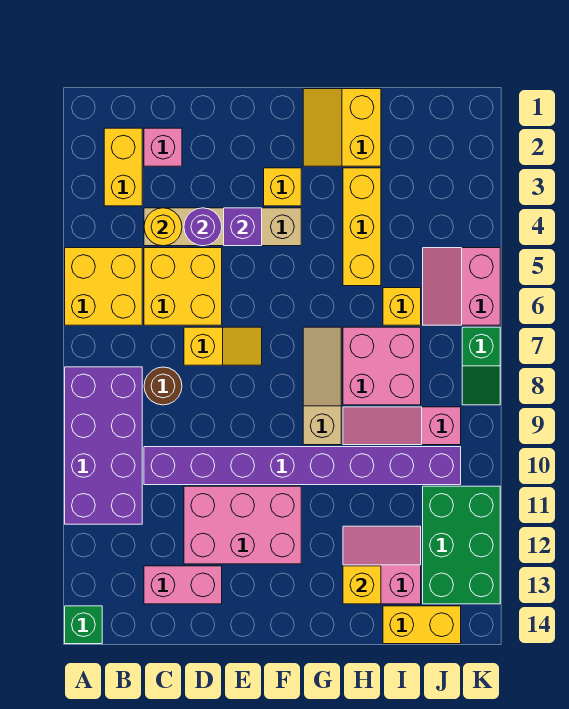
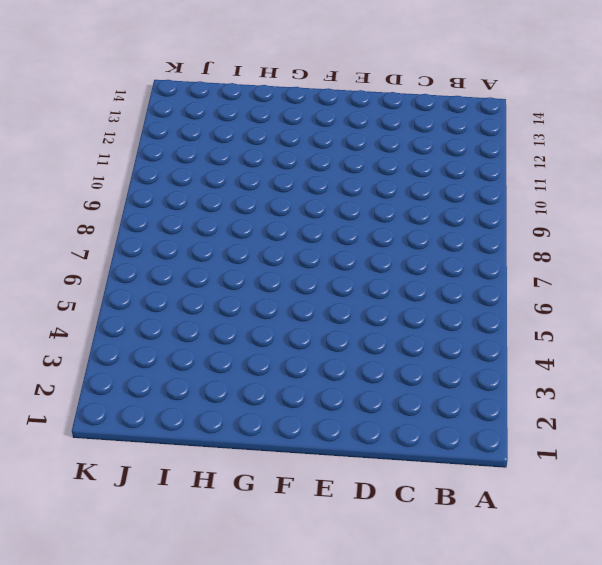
none -> yellow 2x2 brick [65,248,142,325]
none -> purple 2x4 brick [65,367,142,524]
none -> green 1x1 brick [65,606,102,644]

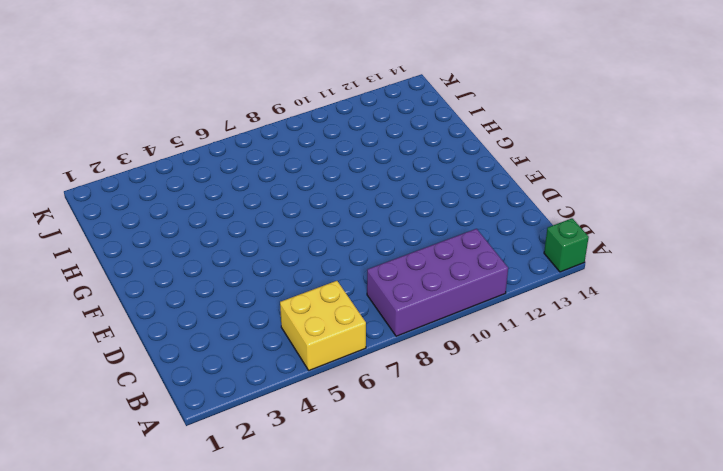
none -> yellow 1x2 brick [104,128,142,206]
none -> pink 1x1 brick [144,128,182,166]
none -> tan 1x4 brick [144,208,301,246]

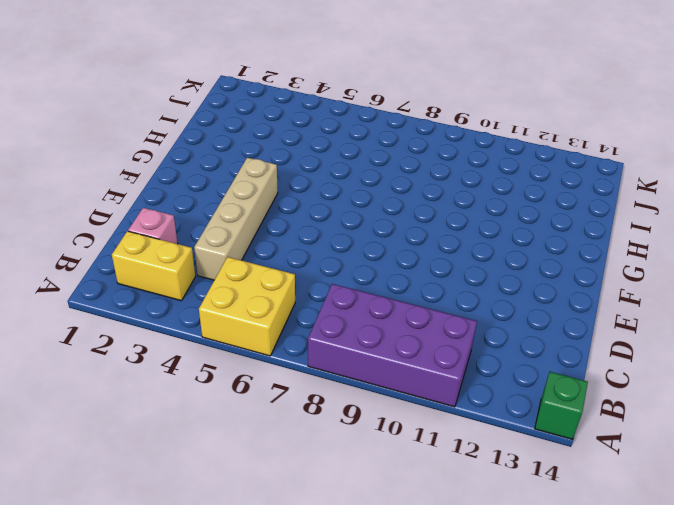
none -> yellow 2x2 brick [144,248,222,325]
none -> brown 1x1 round brick [144,367,182,405]
none -> purple 1x8 brick [144,447,461,485]

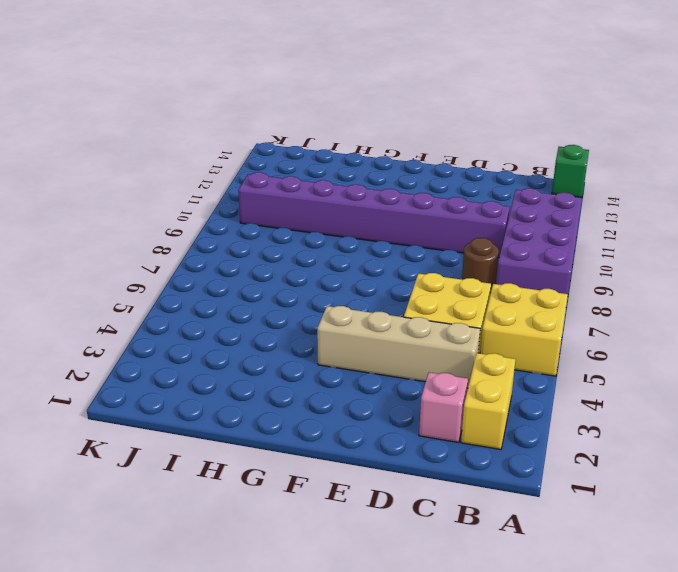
none -> pink 1x2 brick [144,566,222,604]
none -> yellow 1x2 slope [184,327,262,365]
none -> pink 2x3 brick [184,486,301,564]

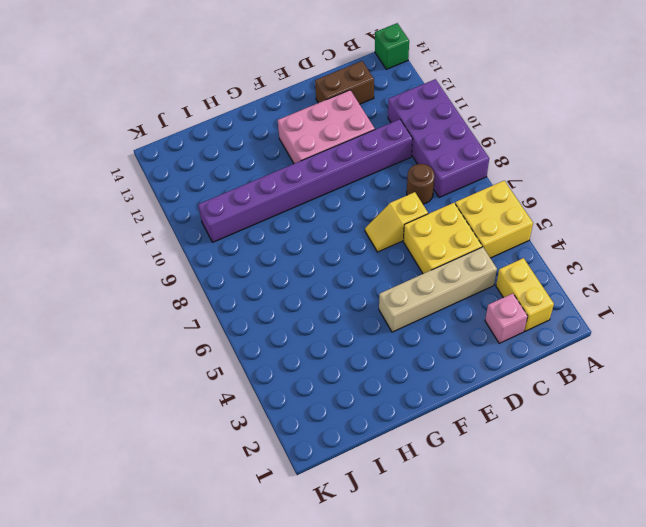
brown 1x2 brick [315,61,374,104] -> pink 1x2 brick [144,566,222,604]
none -> yellow 1x1 brick [264,168,301,206]
none -> yellow 2x2 slope [303,89,381,166]
none -> tan 1x3 slope [303,327,341,445]

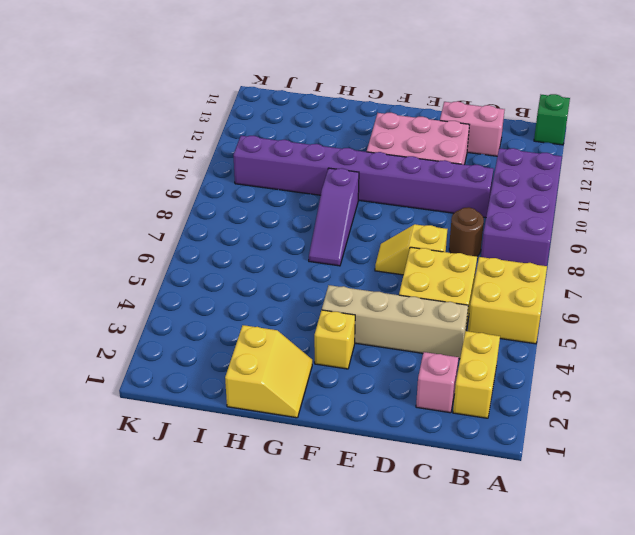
purple 1x3 slope [309,168,359,266] -> tan 1x3 slope [303,327,341,445]
none -> yellow 1x3 brick [343,168,381,286]
none -> pink 2x2 brick [343,327,421,405]
none -> pink 1x3 slope [343,407,461,445]

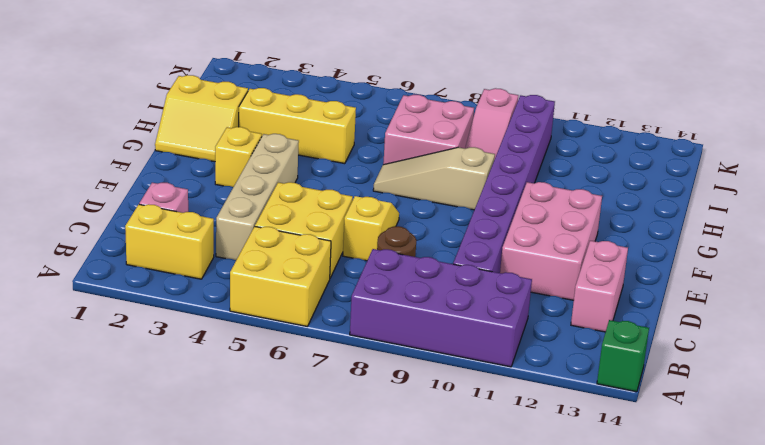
none -> pink 2x2 slope [343,526,421,604]
none -> yellow 1x1 brick [383,288,421,325]
none -> yellow 1x2 brick [383,606,461,644]

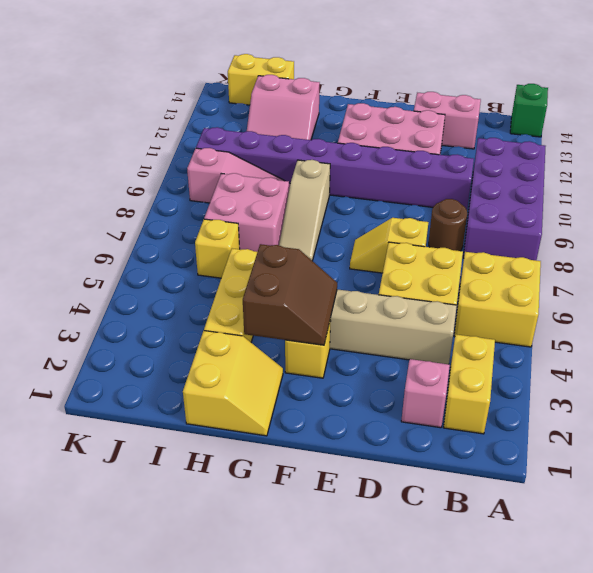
brown 2x2 slope [243,244,337,345] -> none
none -> pink 2x2 slope [423,248,500,325]
none -> green 2x3 brick [423,486,500,604]
none -> green 1x2 slope [462,327,500,405]

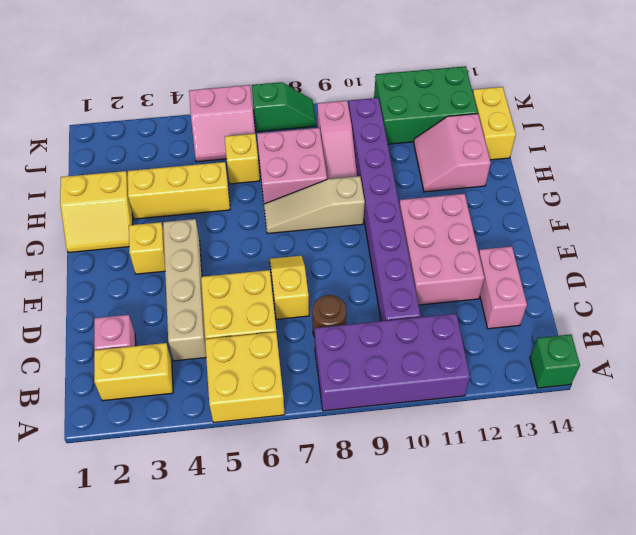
none -> yellow 1x1 round brick [144,208,182,246]
none -> purple 1x1 round brick [184,208,222,246]
none -> purple 1x1 brick [224,208,262,246]

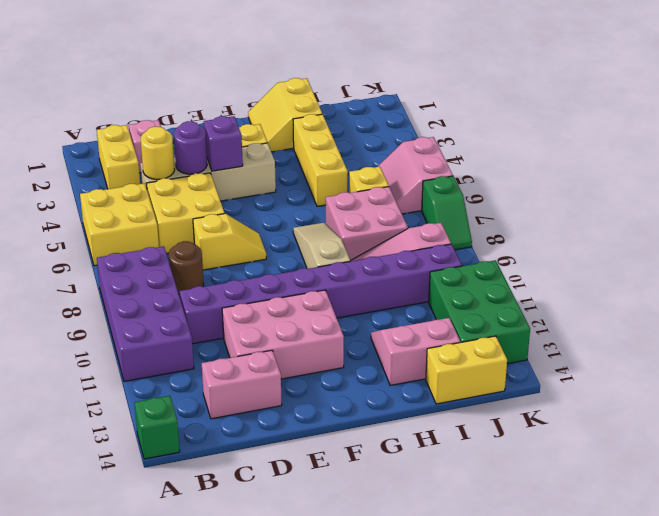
none -> yellow 1x1 brick [343,566,381,604]

